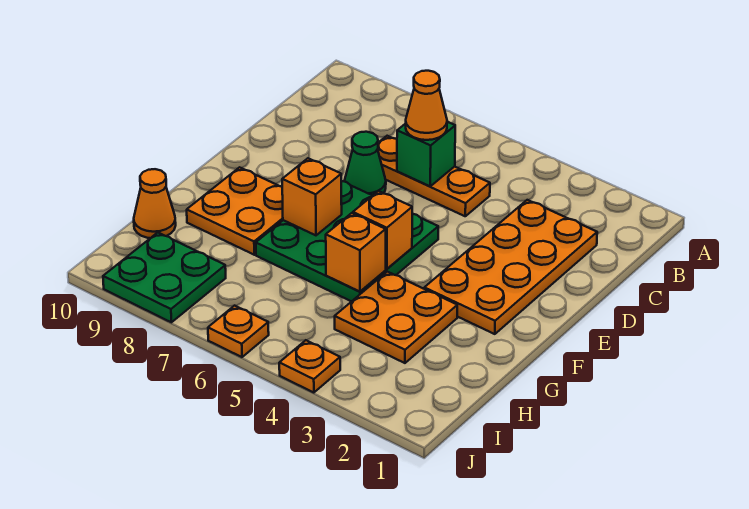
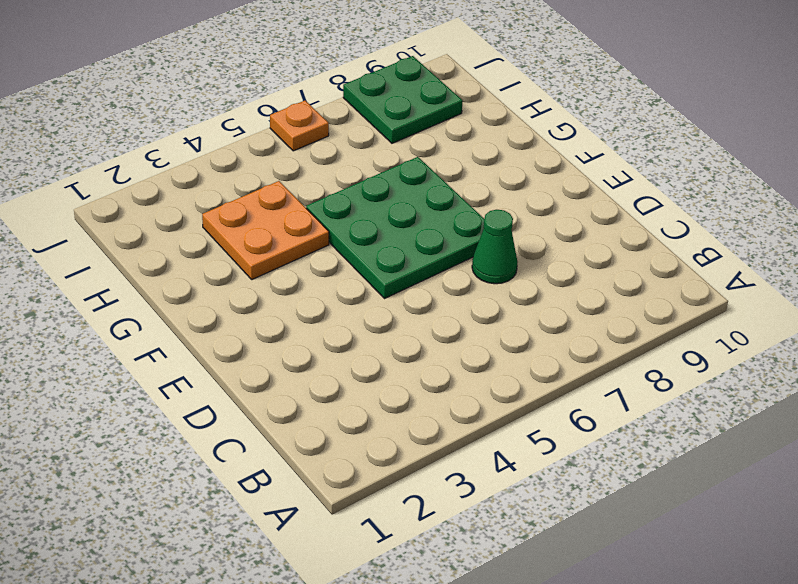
none -> orange 2x4 plate [424,200,597,334]
none -> orange 1x3 plate [378,136,490,216]
none -> orange 2x2 plate [187,167,283,255]

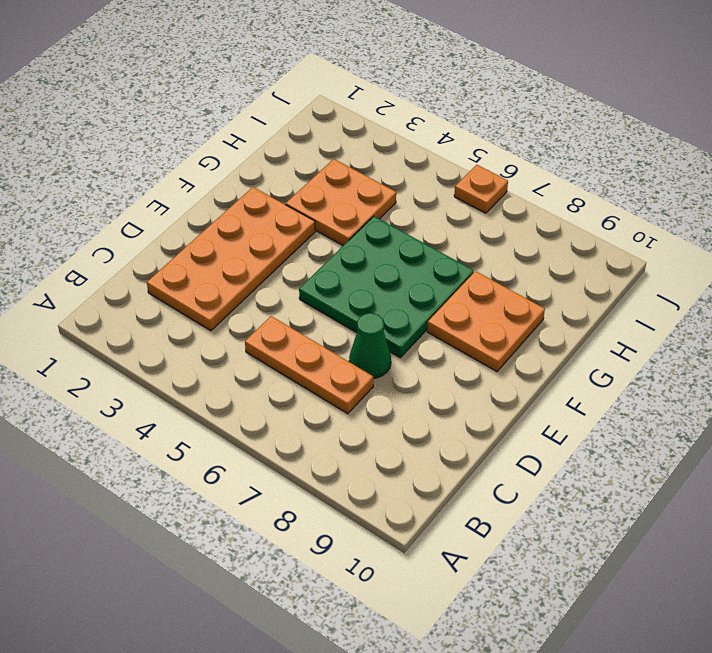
none -> orange 1x1 cone [134,169,176,238]
none -> green 2x2 plate [103,233,226,322]
none -> orange 1x1 plate [279,340,340,393]

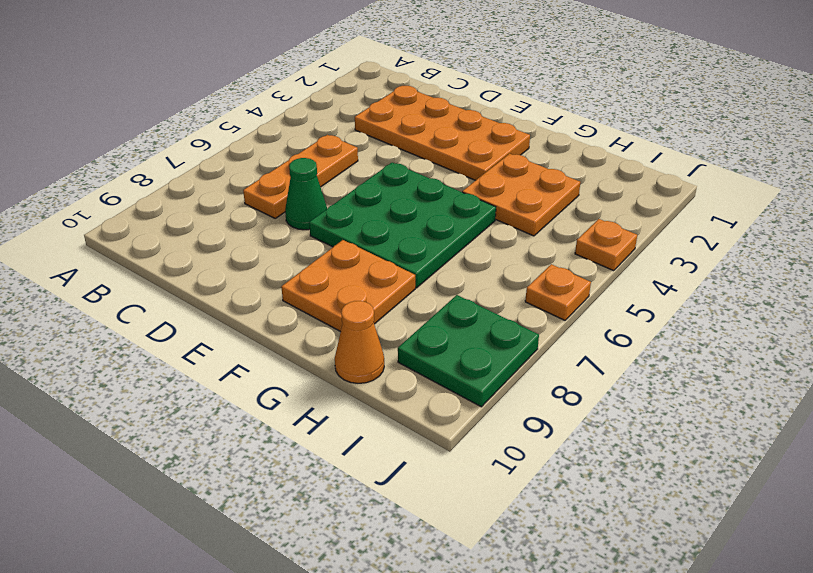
none -> green 1x1 brick [397,122,455,186]
none -> orange 1x1 brick [353,191,412,269]
none -> orange 1x1 brick [282,158,342,235]

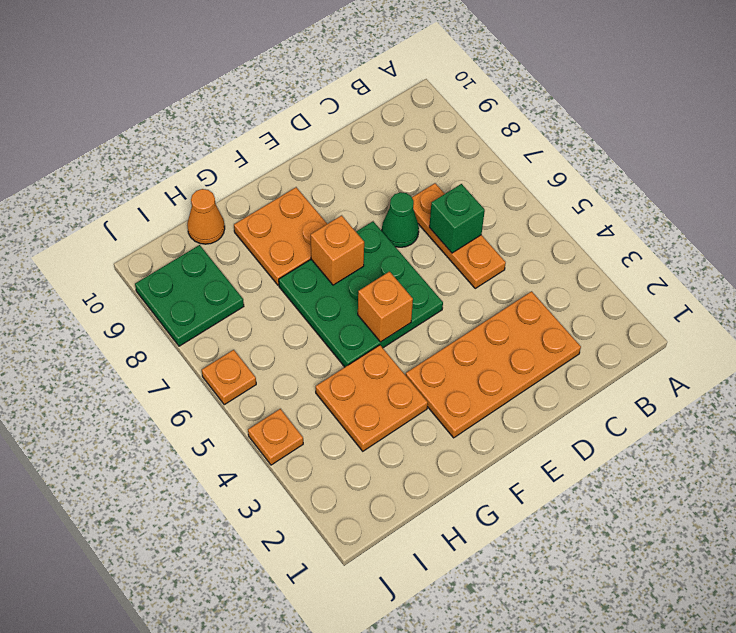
none -> orange 1x1 brick [326,213,386,292]
none -> orange 1x1 cone [406,71,447,140]

